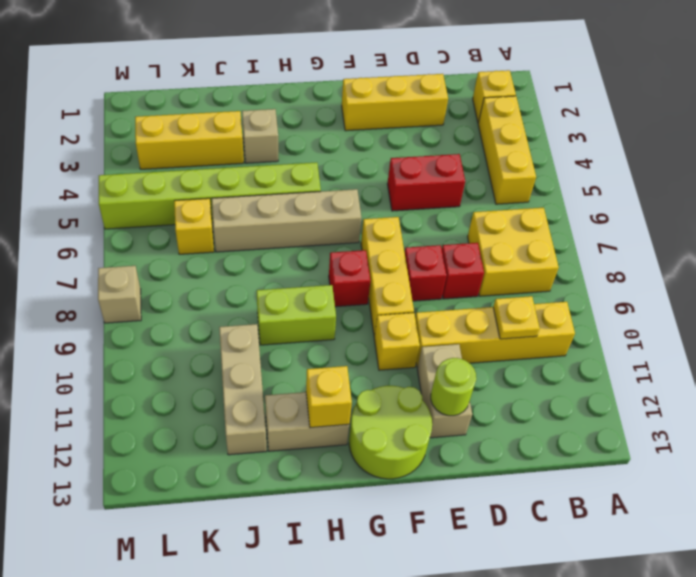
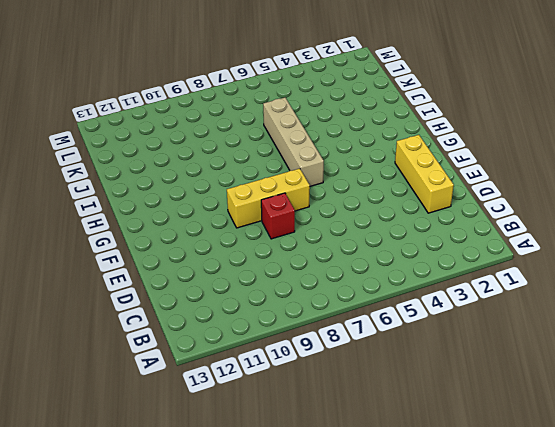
none -> yellow 1x1 brick [473,70,516,123]
none -> yellow 1x3 brick [478,96,536,204]
none -> yellow 2x2 brick [468,208,559,296]

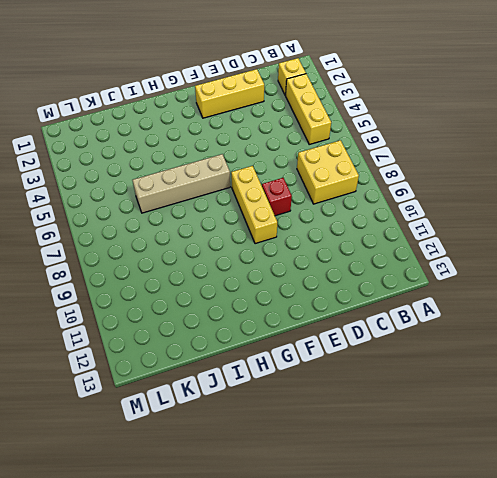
none -> yellow 1x4 brick [415,302,575,367]
none -> red 1x2 brick [387,154,465,211]
none -> red 1x1 brick [442,243,484,299]

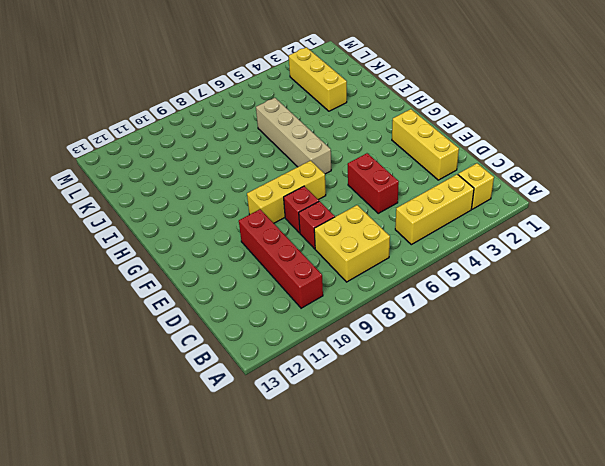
red 1x4 brick [239,209,323,308] -> yellow 1x4 brick [415,302,575,367]
none -> tan 1x2 brick [417,344,472,438]
none -> yellow 1x1 brick [374,313,420,370]
none -> lime 2x2 round brick [349,386,432,479]

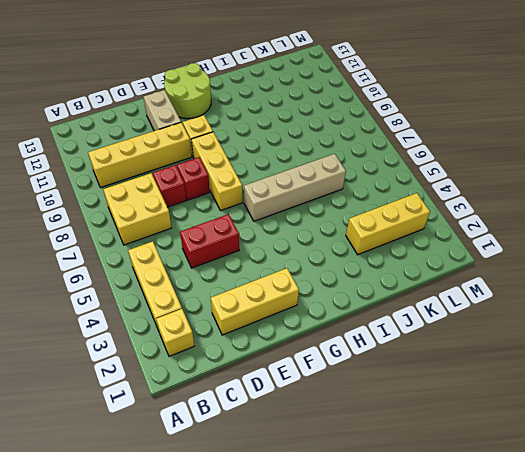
none -> red 1x1 brick [329,250,370,307]
none -> lime 1x6 brick [99,162,321,229]
none -> lime 1x2 brick [257,285,336,345]

